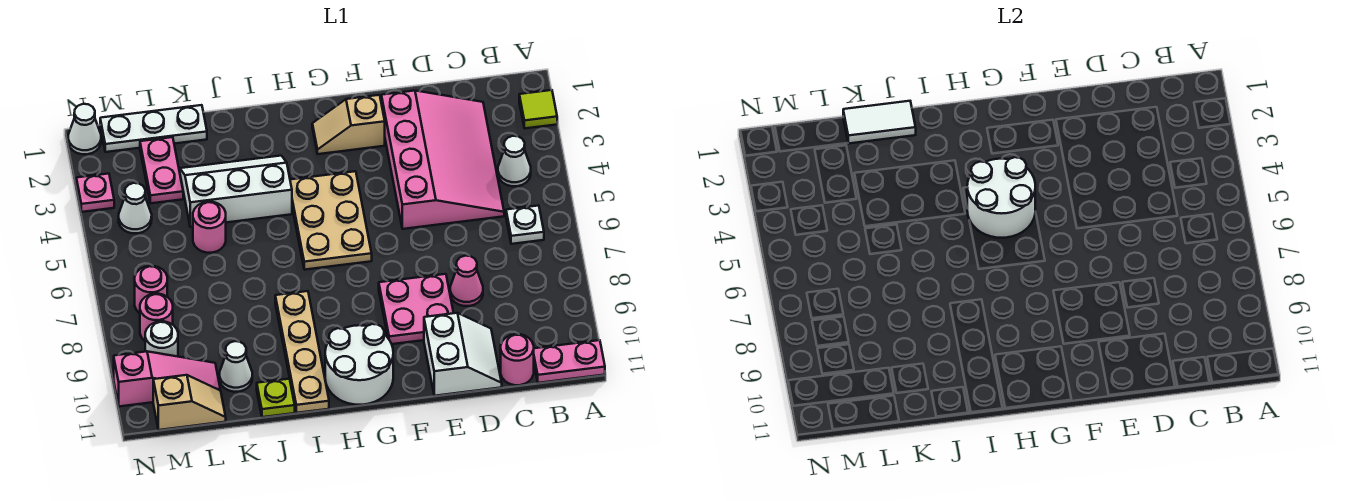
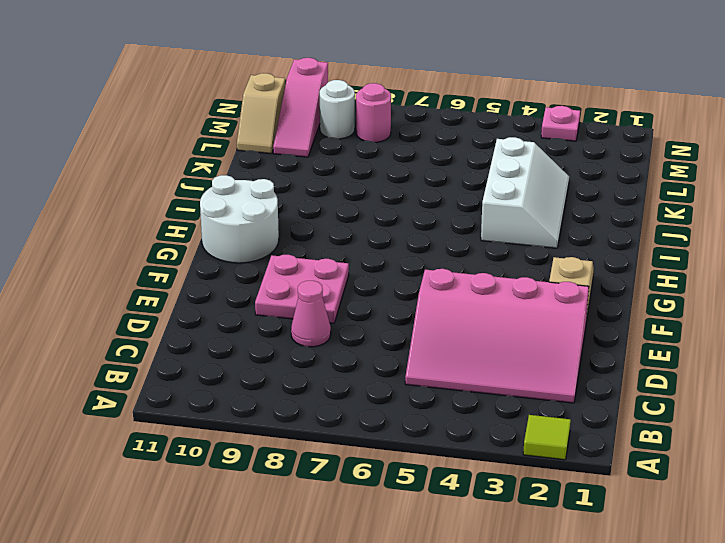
none -> pink 1x2 plate [534,340,605,383]
none -> white 1x1 cone [498,136,531,186]
none -> white 1x1 plate [506,206,544,244]

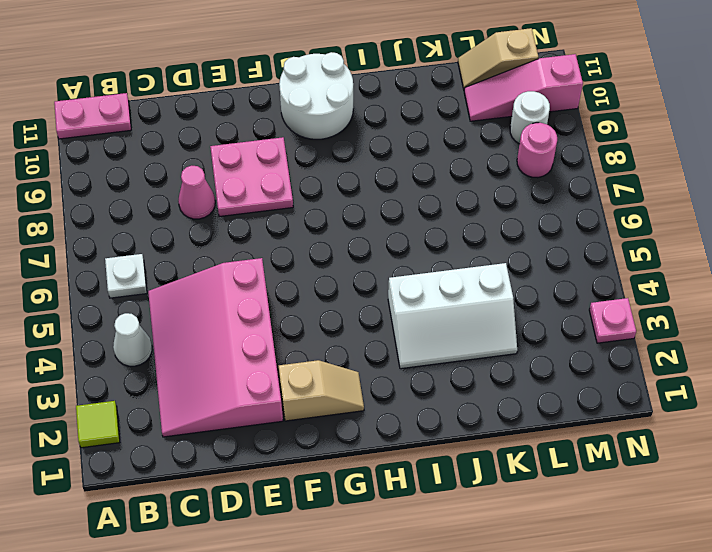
none -> pink 1x1 round brick [501,334,534,385]
none -> white 2x2 slope [424,313,502,396]
none -> tan 2x3 plate [290,171,372,270]

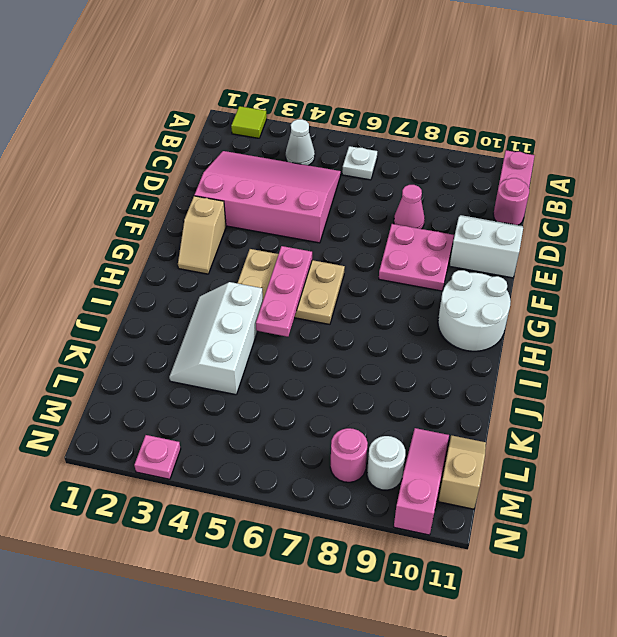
pink 1x3 plate [256,246,312,337] -> white 2x2 round brick [967,157,1035,238]
none -> tan 1x4 plate [275,291,329,413]
none -> lime 1x1 plate [257,379,295,417]
none -> white 1x3 plate [100,105,207,152]

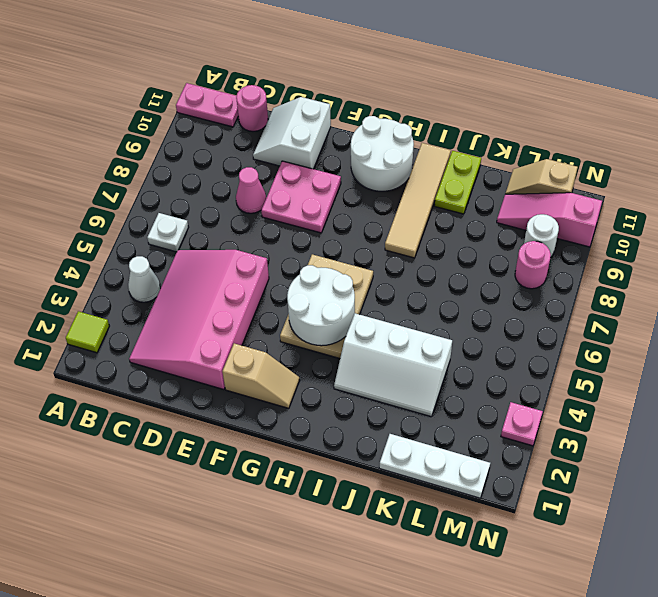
tan 1x4 tile [385,143,451,258] -> tan 1x4 plate [275,291,329,413]
lime 1x2 plate [435,151,481,214] -> lime 1x1 plate [257,379,295,417]
none -> pink 1x1 round brick [193,202,226,253]
none -> white 1x1 cone [220,341,252,392]
none -> pink 1x2 plate [140,137,183,203]

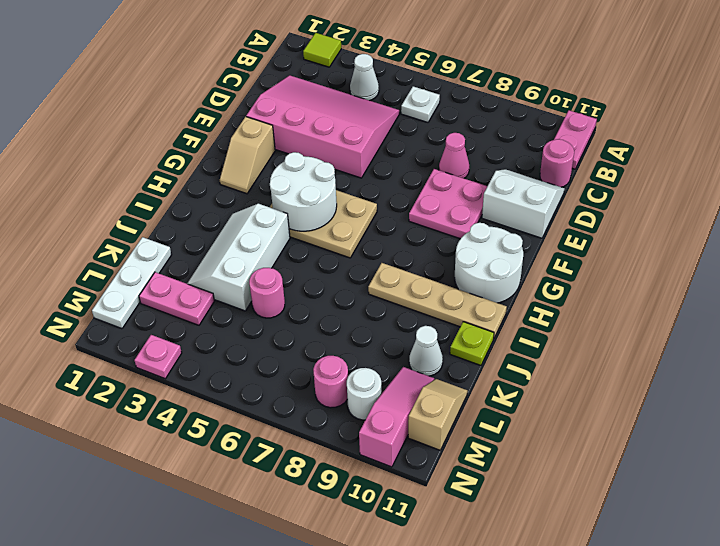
none -> white 1x1 cone [119,183,152,233]
none -> pink 1x1 round brick [135,266,167,313]
none -> white 1x1 cone [68,104,101,154]

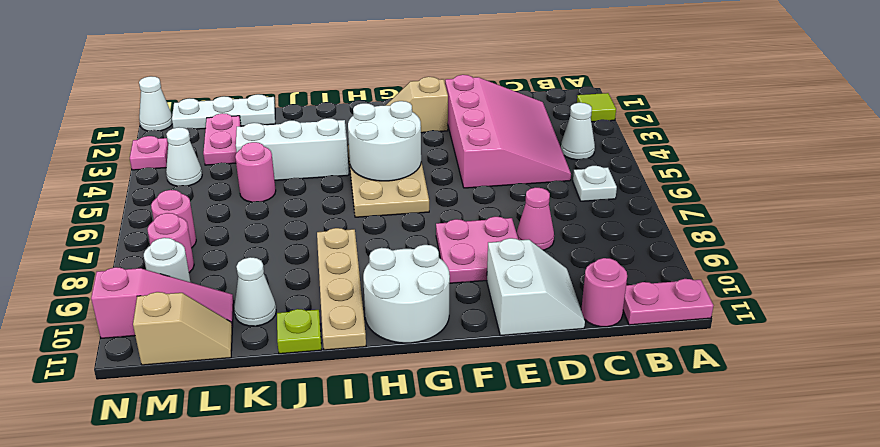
none -> white 1x2 tile [843,101,916,144]

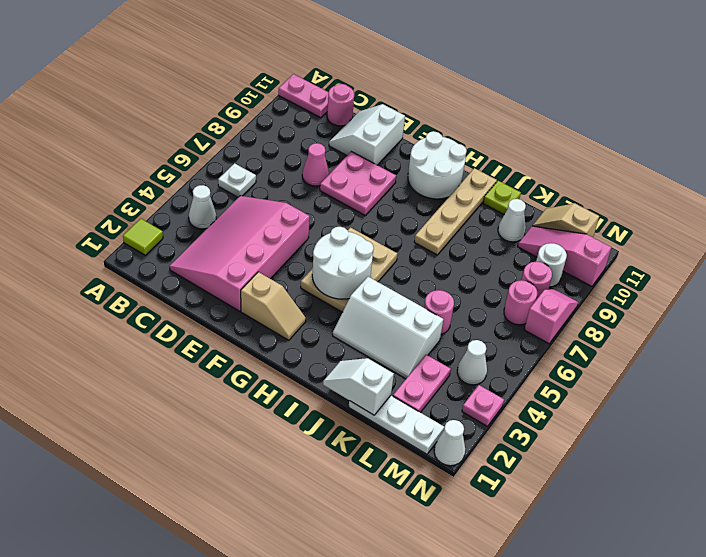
white 1x2 slope [323,358,394,415] -> white 1x2 tile [843,101,916,144]
pink 1x2 slope [524,289,578,344] -> none

